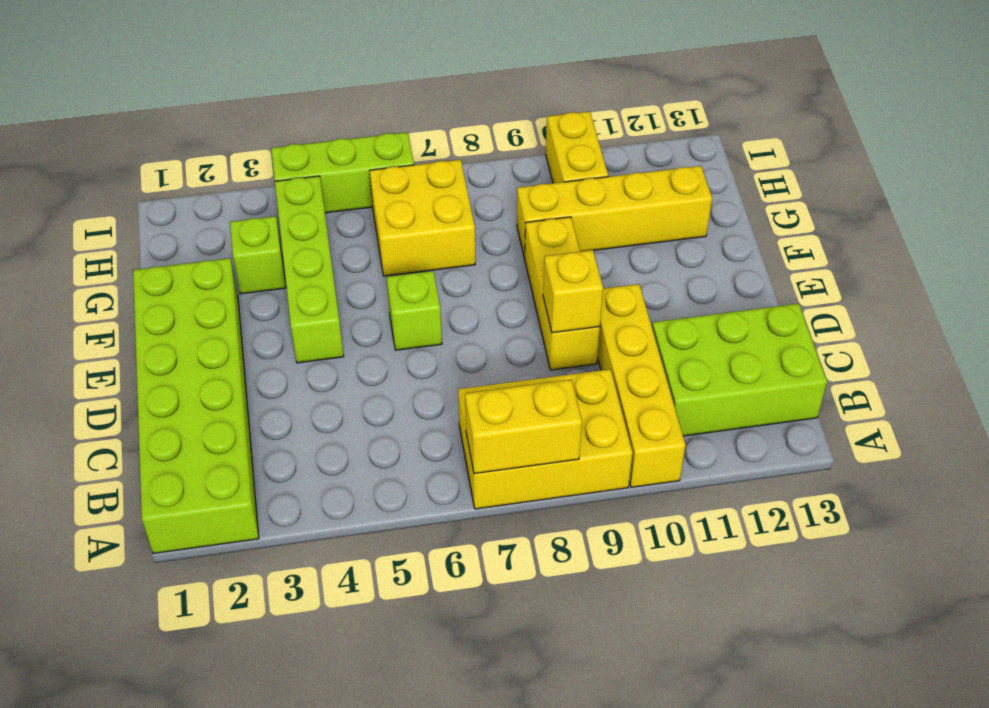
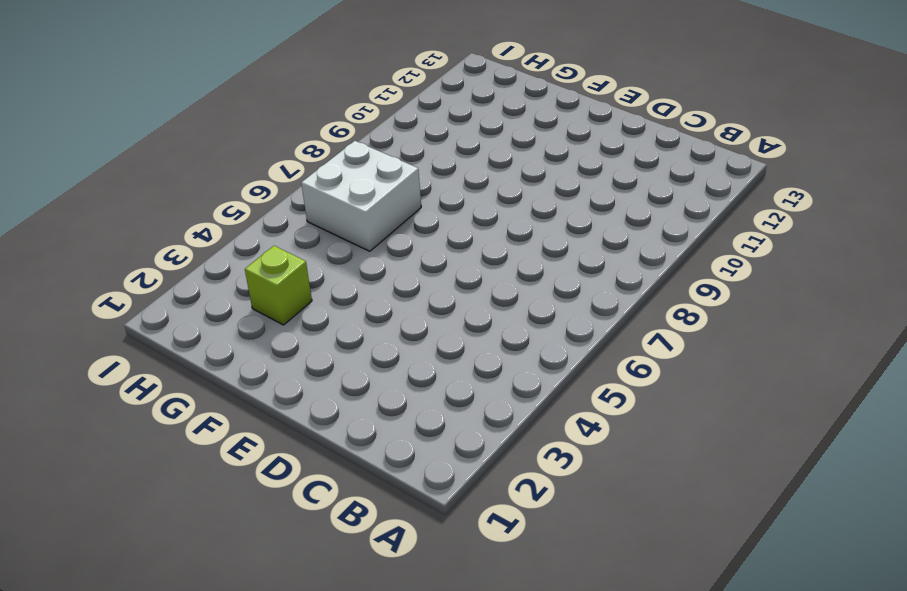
white 2x2 brick [301,141,421,251] -> yellow 2x2 brick [370,160,475,276]
none -> lime 2x6 brick [133,258,259,554]
none -> yellow 2x3 brick [458,369,633,509]
none -> yellow 1x4 brick [597,284,685,487]

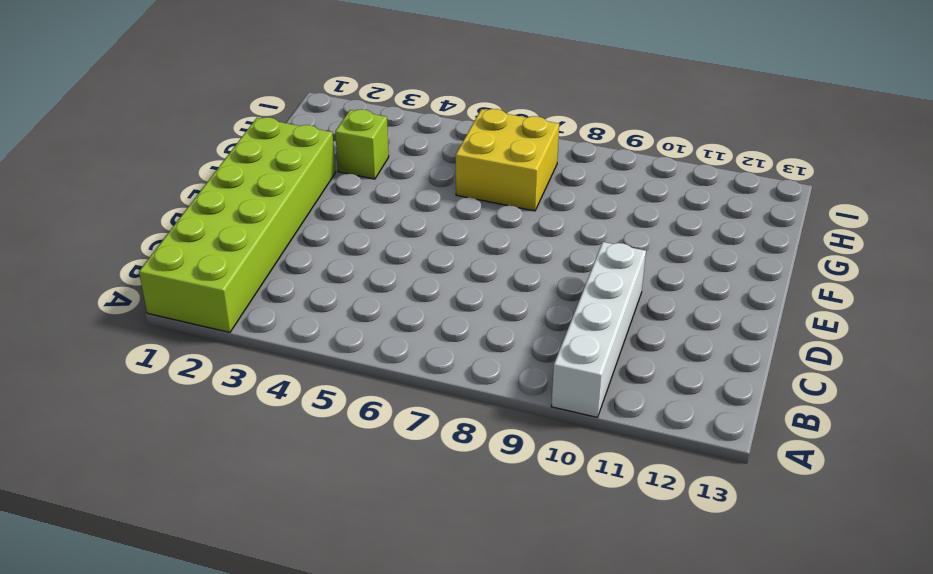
white 1x4 brick [551,242,646,417] -> yellow 1x4 brick [597,284,685,487]
none -> yellow 2x3 brick [458,369,633,509]
none -> lime 2x3 brick [652,304,827,436]
none -> yellow 1x3 brick [525,217,600,370]

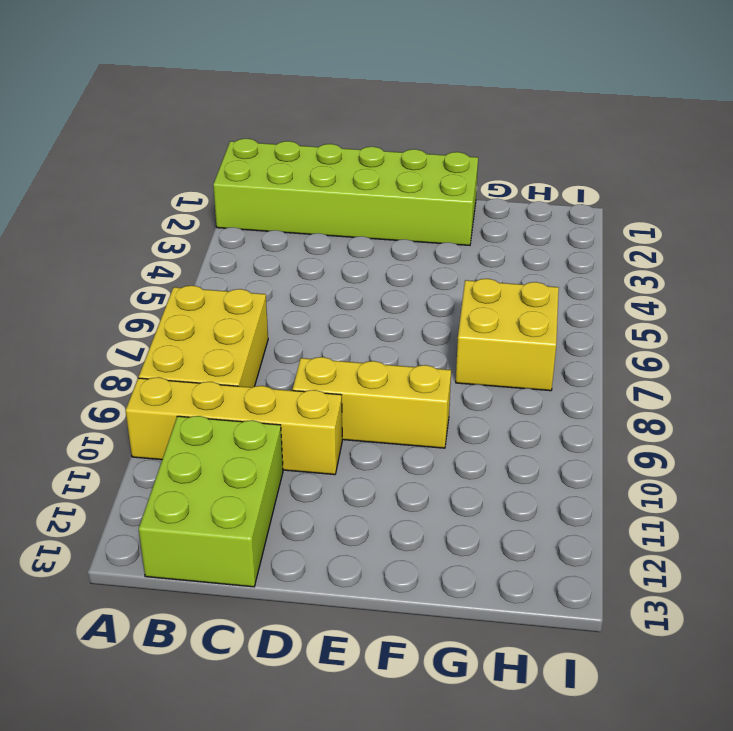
none -> lime 1x4 brick [275,176,344,363]
none -> lime 1x1 brick [387,271,442,350]
none -> lime 1x1 brick [230,216,286,294]

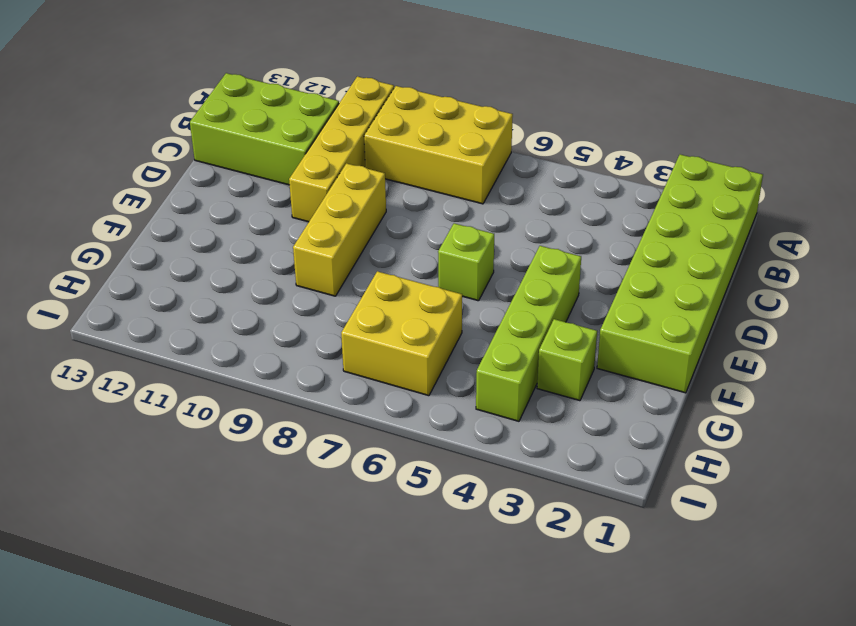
none -> yellow 1x4 brick [517,166,712,259]
none -> yellow 1x2 brick [546,111,608,183]
none -> lime 1x3 brick [271,132,414,213]

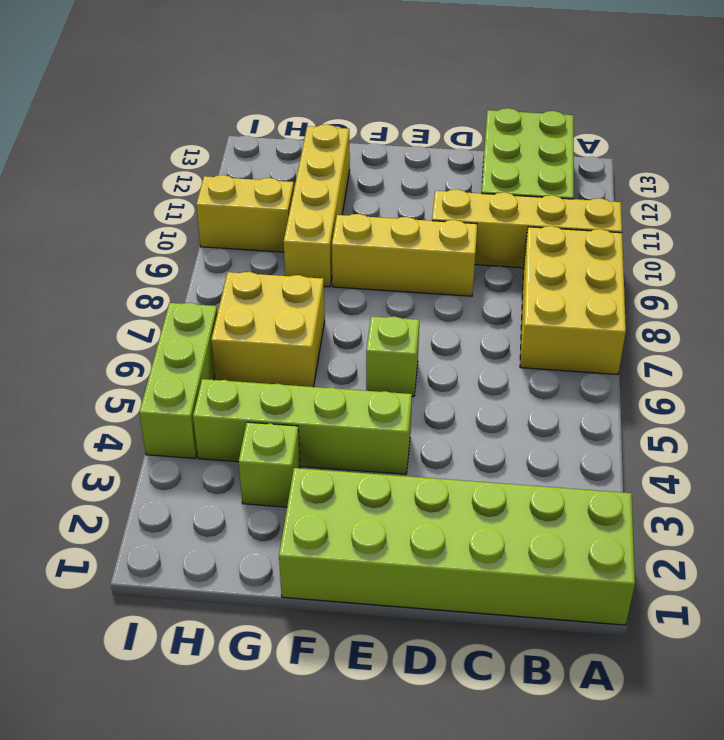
none -> yellow 1x2 brick [465,379,582,474]
none -> yellow 1x1 brick [543,250,603,333]

